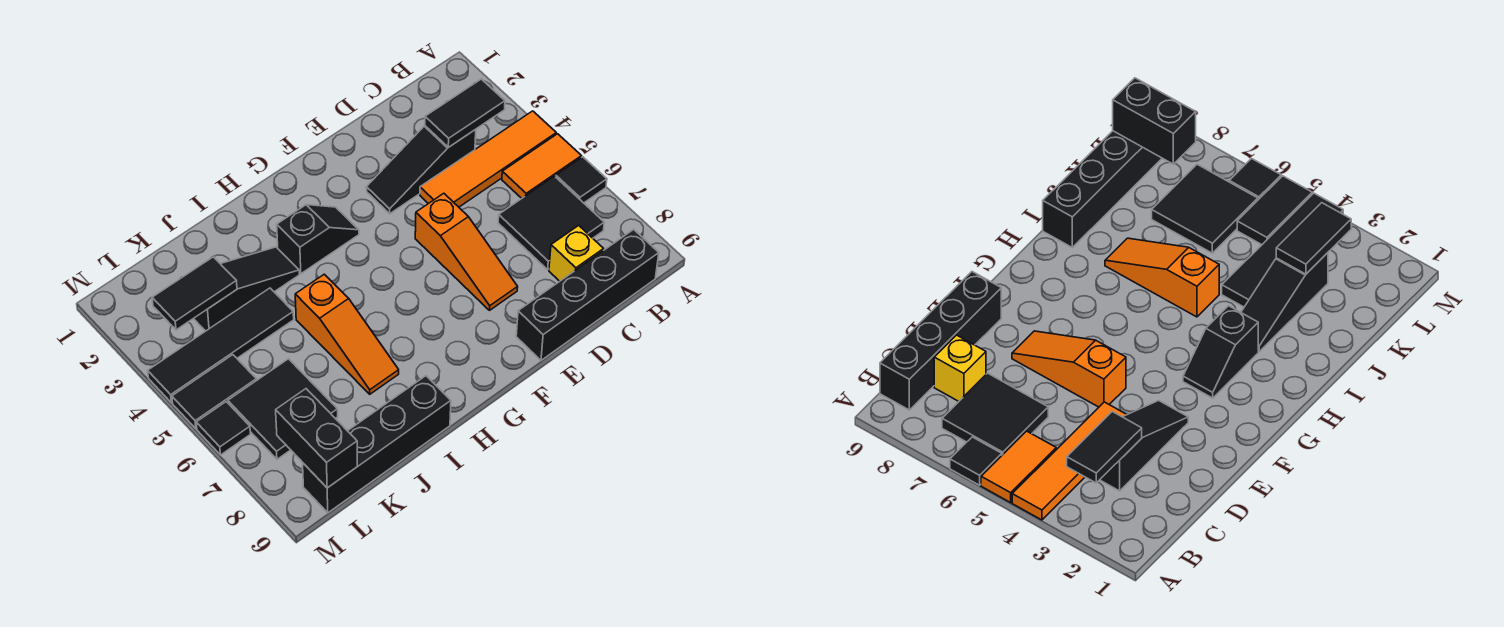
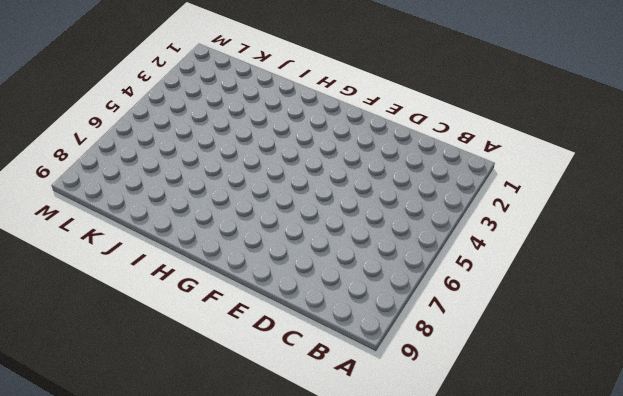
none -> orange 1x4 tile [420,111,556,207]
none -> orange 1x2 tile [502,134,581,198]
none -> black 1x1 tile [556,157,607,203]

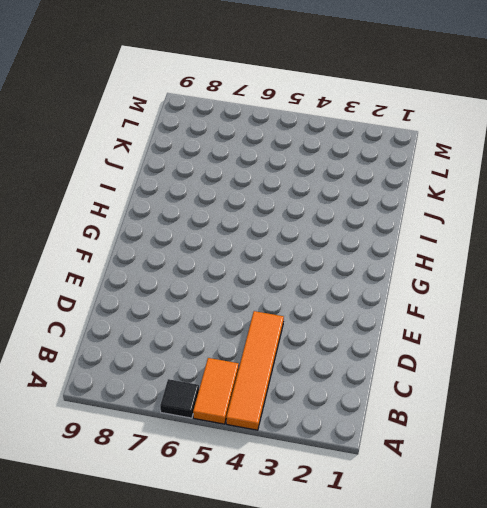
none -> black 2x2 tile [498,176,604,270]
none -> black 1x4 brick [516,229,659,360]
none -> black 1x3 slope [366,126,476,214]

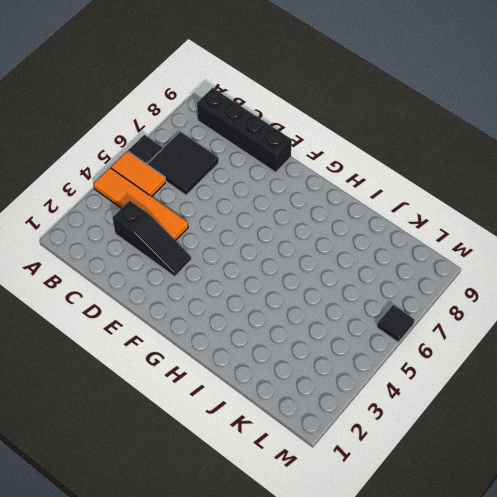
none -> yellow 1x1 brick [549,225,603,281]
none -> orange 1x3 slope [415,193,518,310]
none -> black 1x2 slope [277,205,359,273]

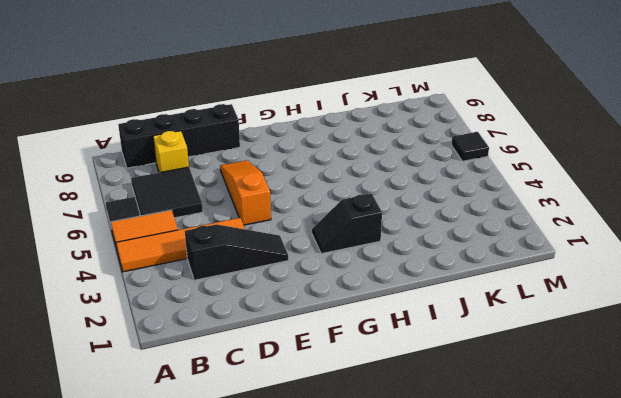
none -> black 1x3 slope [194,247,299,331]
none -> orange 1x3 slope [295,274,399,394]
none -> black 1x4 brick [303,376,451,513]

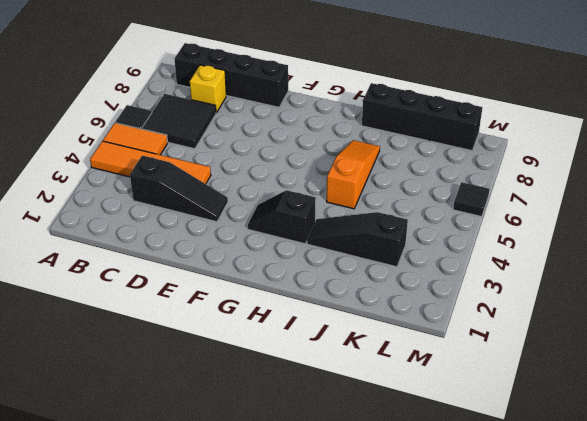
none -> orange 1x3 slope [415,193,518,310]
none -> black 1x4 tile [148,288,294,403]
none -> black 2x2 tile [228,359,338,459]

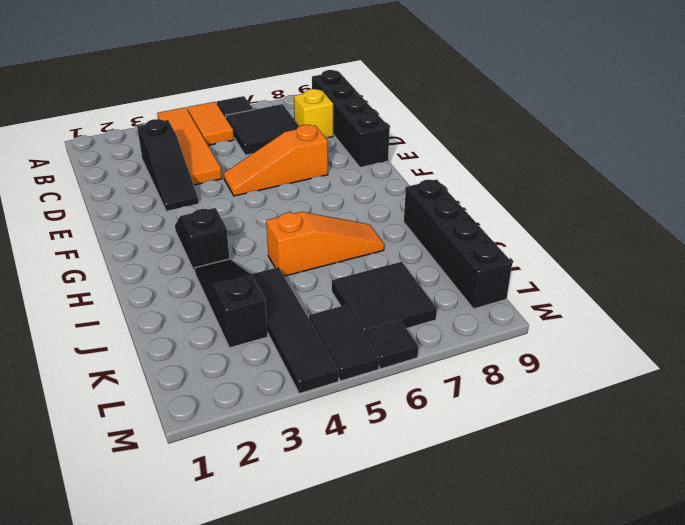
orange 1x3 slope [224,125,328,196] -> orange 1x3 slope turned to [415,193,518,310]
none -> black 1x2 tile [425,79,505,147]
none -> black 1x2 tile [152,257,237,330]
none -> black 1x2 brick [276,389,357,488]

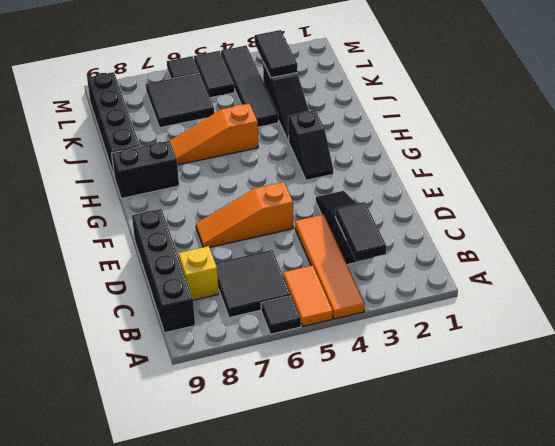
black 1x2 brick [112,141,179,198] -> black 1x2 brick moved to [276,389,357,488]

